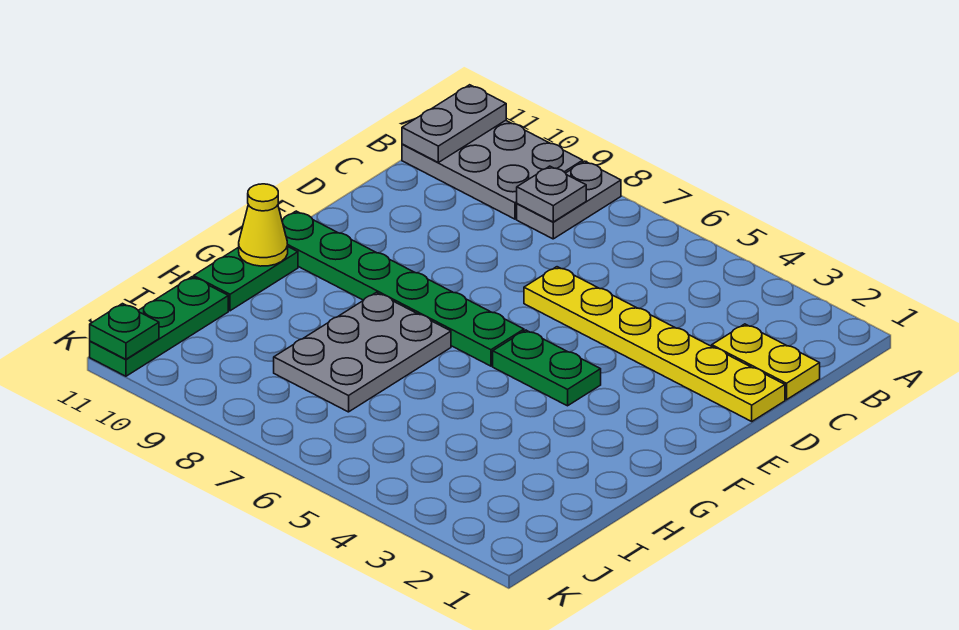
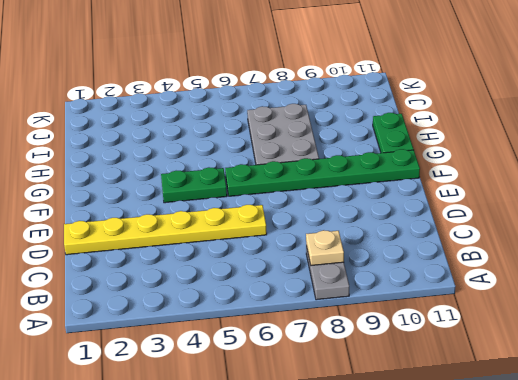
tan 1x1 plate [306,230,344,266] -> grey 1x1 plate [517,166,586,222]
none -> grey 2x3 plate [402,120,583,219]
none -> yellow 1x2 plate [712,324,820,400]
none -> green 1x3 plate [90,277,228,376]

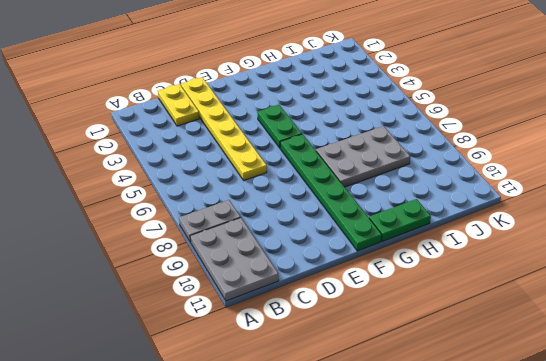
none -> green 1x3 plate [90,277,228,376]
none -> grey 1x2 plate [402,85,506,162]
none -> grey 1x1 plate [517,166,586,222]

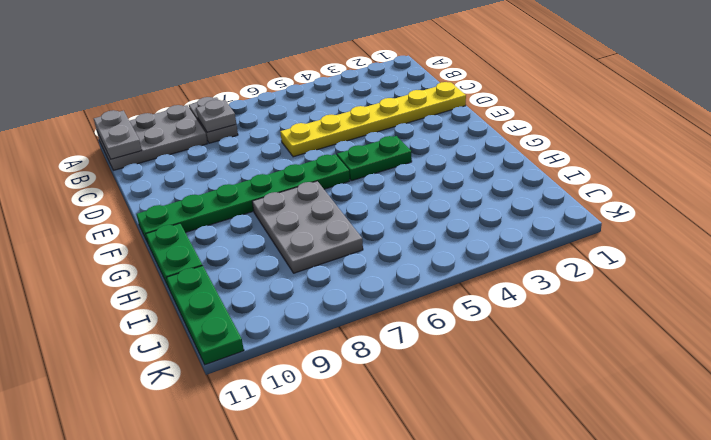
none -> yellow 1x2 plate [712,324,820,400]
none -> yellow 1x1 cone [239,184,288,266]
none -> green 1x1 plate [90,304,159,359]

